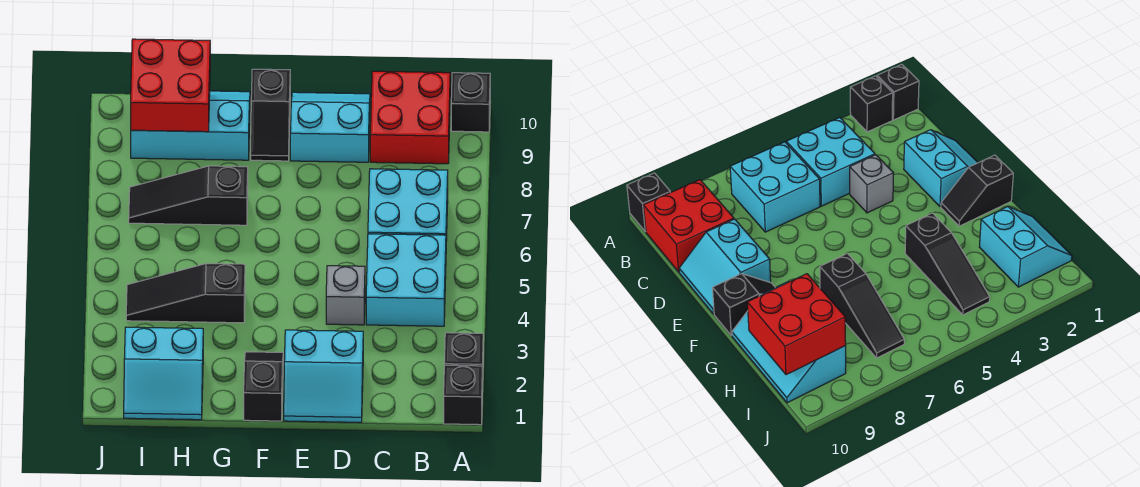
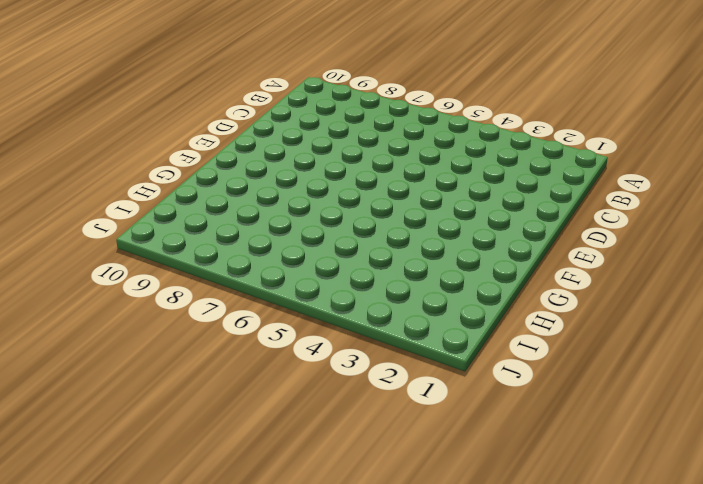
none -> black 1x1 brick [444,365,482,425]
none -> black 1x1 brick [444,333,483,392]
none -> black 1x1 brick [451,73,490,132]

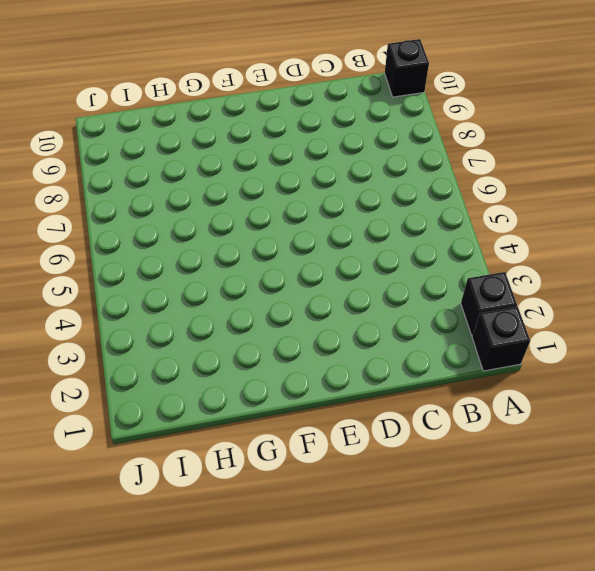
none -> cyan 2x2 brick [366,234,446,326]
none -> cyan 2x2 brick [368,169,448,241]
none -> red 2x2 brick [370,71,450,164]

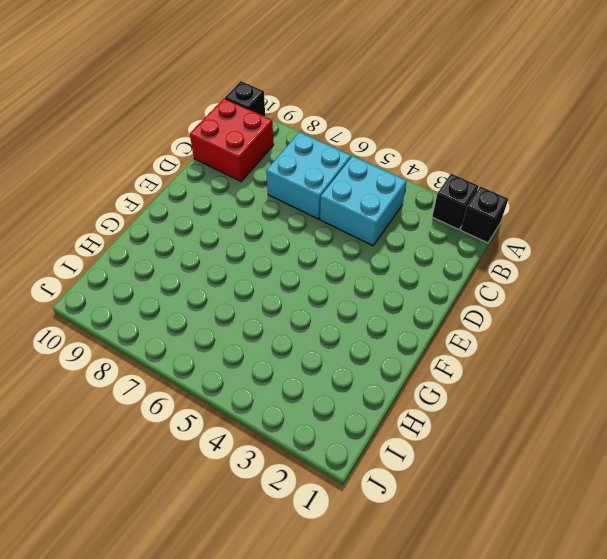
none -> cyan 2x2 slope [284,330,363,422]
none -> grey 1x1 brick [326,266,365,325]
none -> cyan 2x2 slope [290,92,370,162]

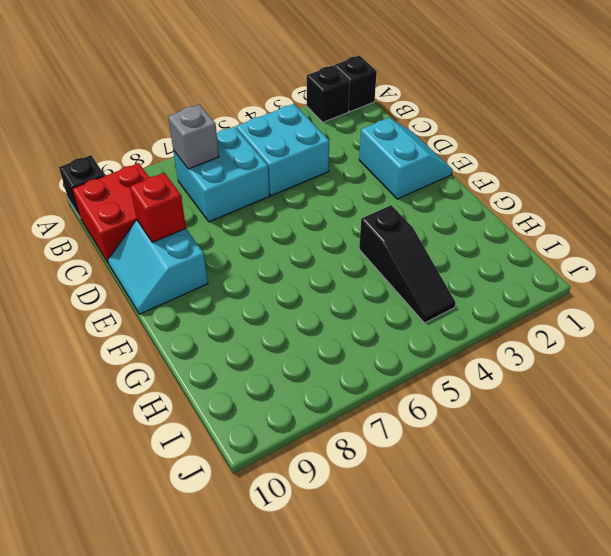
grey 1x1 brick [168,104,219,169] -> grey 1x1 brick moved to [326,266,365,325]
red 1x1 brick [130,173,186,242] -> none
none -> black 1x2 slope [244,352,283,421]
none -> black 1x2 slope [251,69,290,161]
none -> black 1x3 slope [129,166,248,225]

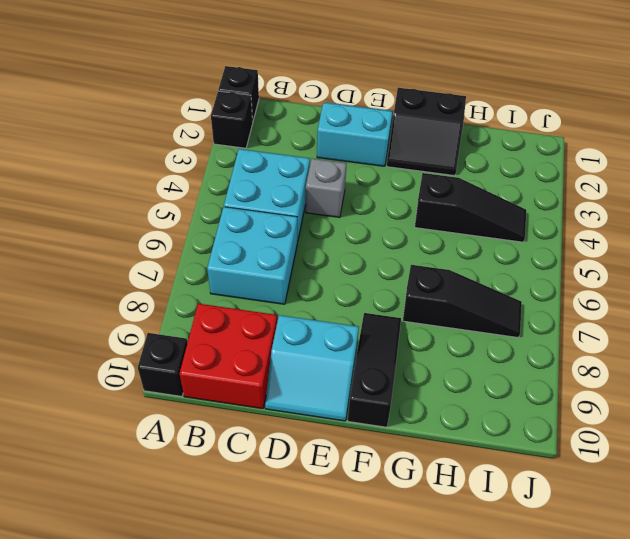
black 2x2 slope [387,88,466,176] -> black 1x2 slope [244,352,283,421]
black 1x3 slope [348,313,401,427] -> black 1x2 slope [251,69,290,161]
none -> cyan 2x3 slope [131,91,250,160]
none -> cyan 2x2 slope [124,327,203,420]
none -> red 2x2 brick [131,39,210,132]

